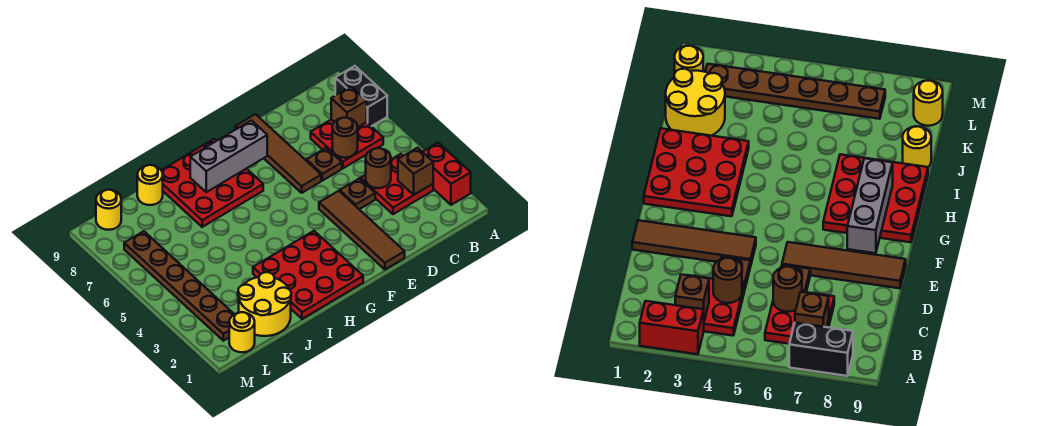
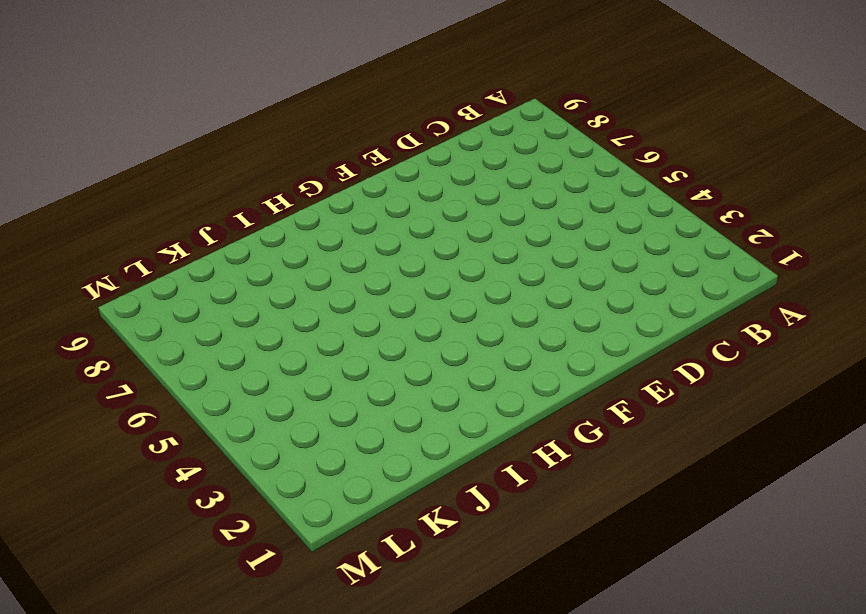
none -> red 1x2 brick [423,143,471,205]
none -> black 1x2 brick [335,66,387,126]
none -> red 2x2 plate [360,154,433,214]

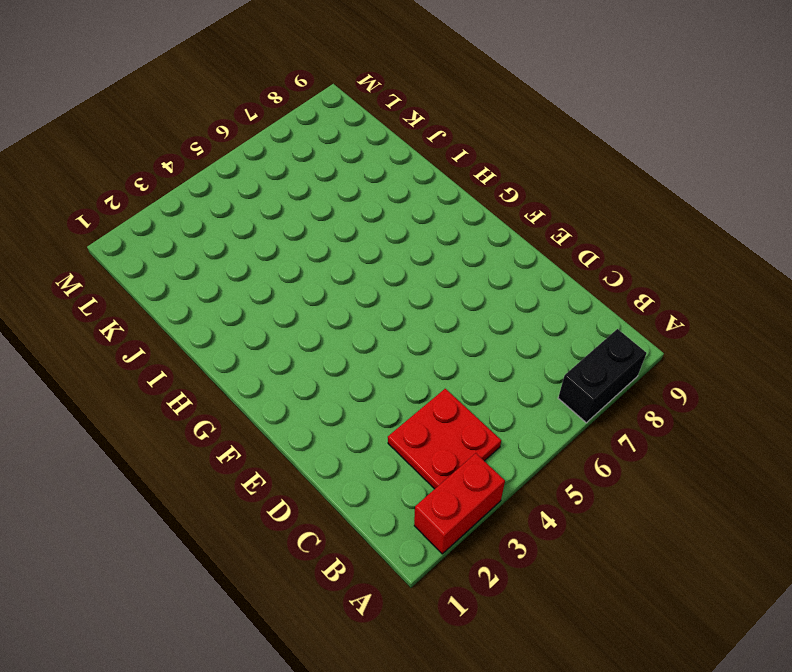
none -> red 2x2 plate [311,119,383,168]
none -> brown 1x1 plate [340,178,375,209]
none -> brown 1x1 plate [306,148,342,181]

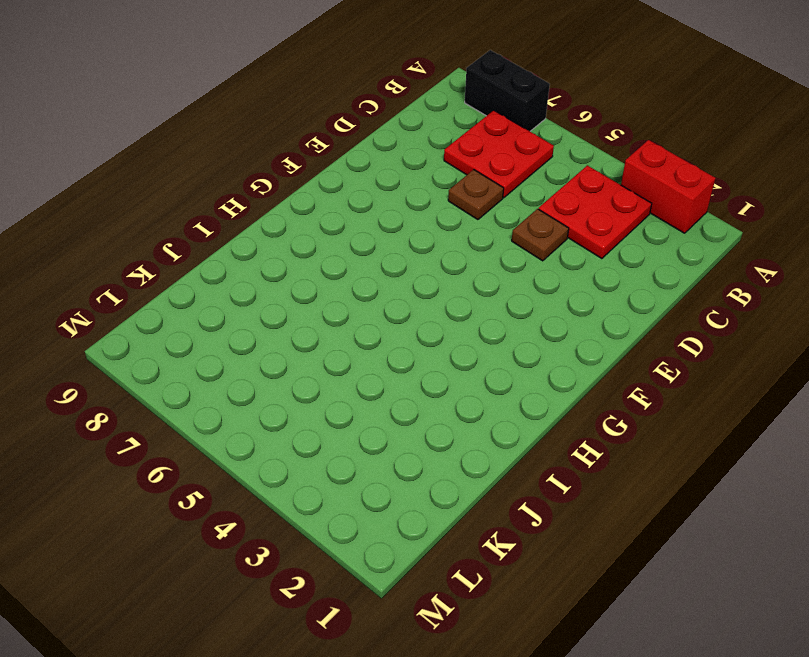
none -> brown 1x4 tile [319,191,405,270]
none -> brown 1x4 tile [236,114,321,193]
none -> red 3x3 plate [253,231,363,319]

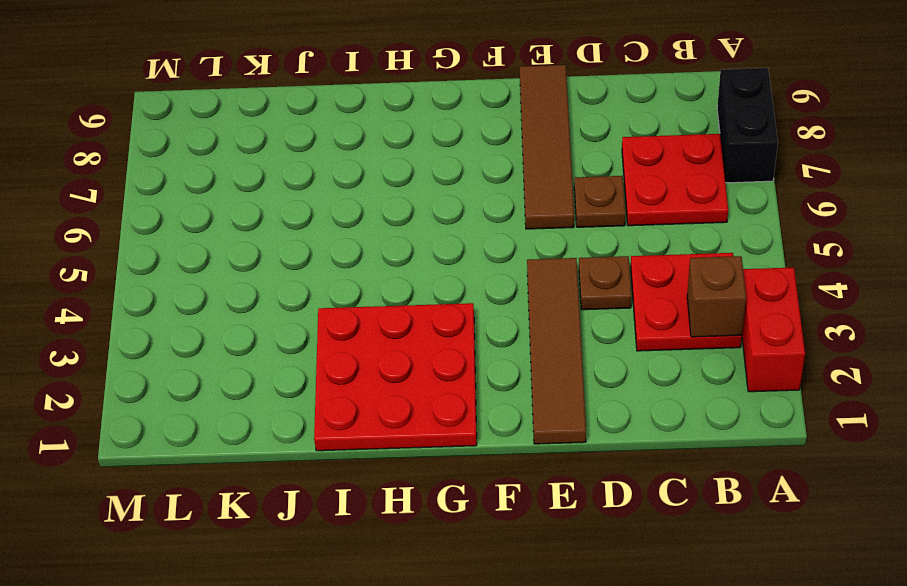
none -> red 3x3 plate [161,139,263,227]
none -> yellow 2x2 round brick [238,272,291,336]
none -> yellow 1x1 round brick [137,165,163,205]

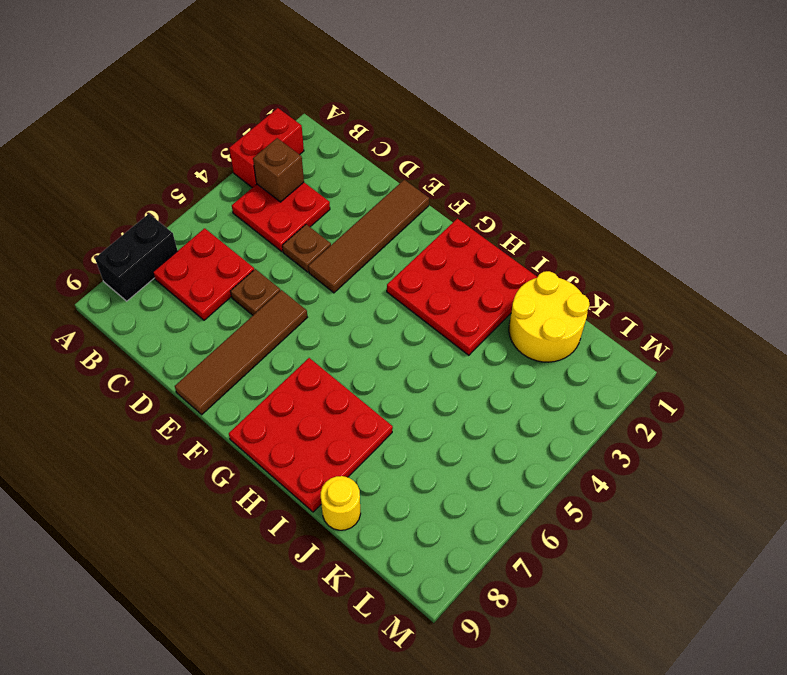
none -> yellow 1x1 round brick [229,312,255,352]
none -> brown 1x6 plate [124,231,234,341]
none -> yellow 1x1 round brick [96,190,121,230]

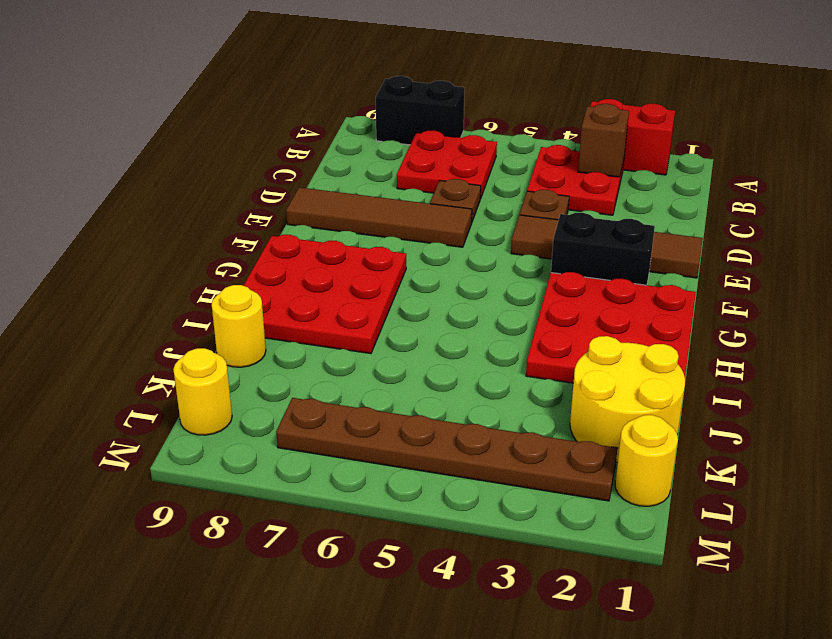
black 1x2 brick [551,213,655,285] -> none
none -> brown 1x1 brick [331,86,367,127]
none -> brown 1x1 round brick [366,148,391,188]
none -> brown 1x1 round brick [332,118,358,158]

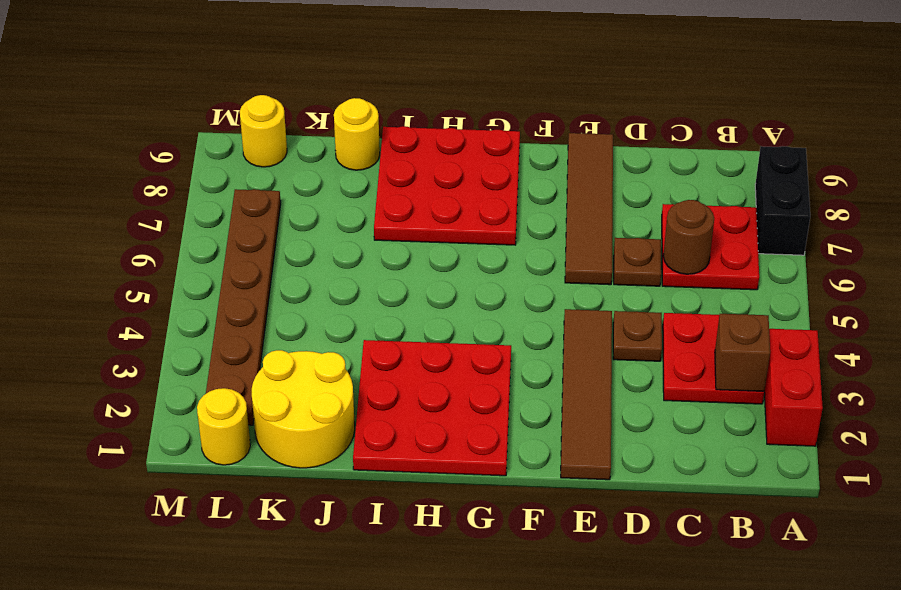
none -> brown 1x1 brick [331,86,367,127]
none -> brown 1x1 round brick [366,148,391,188]
none -> grey 1x3 brick [190,120,267,192]

